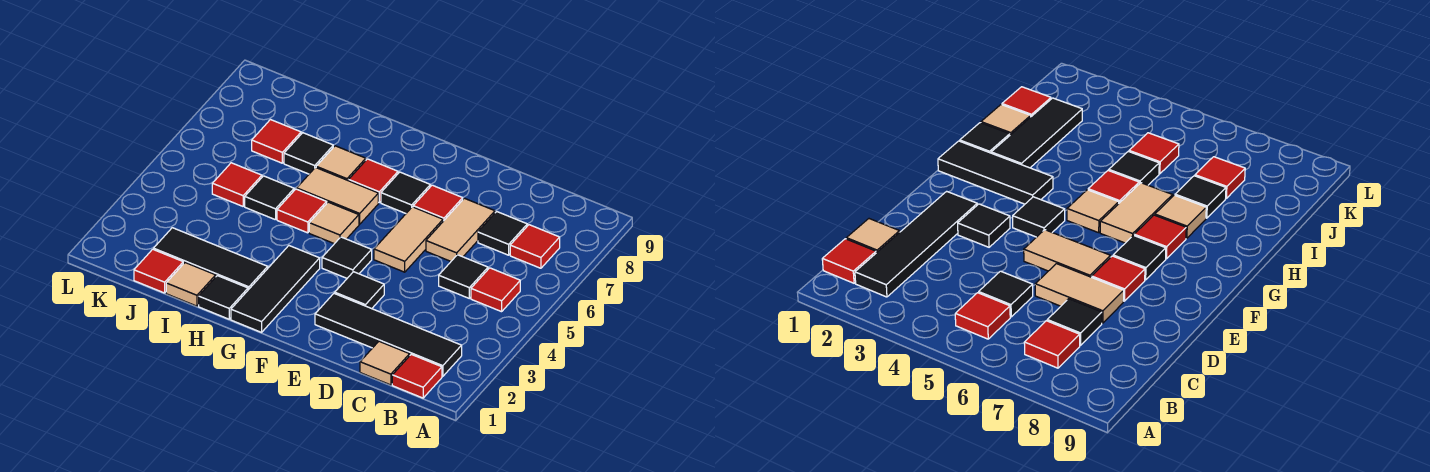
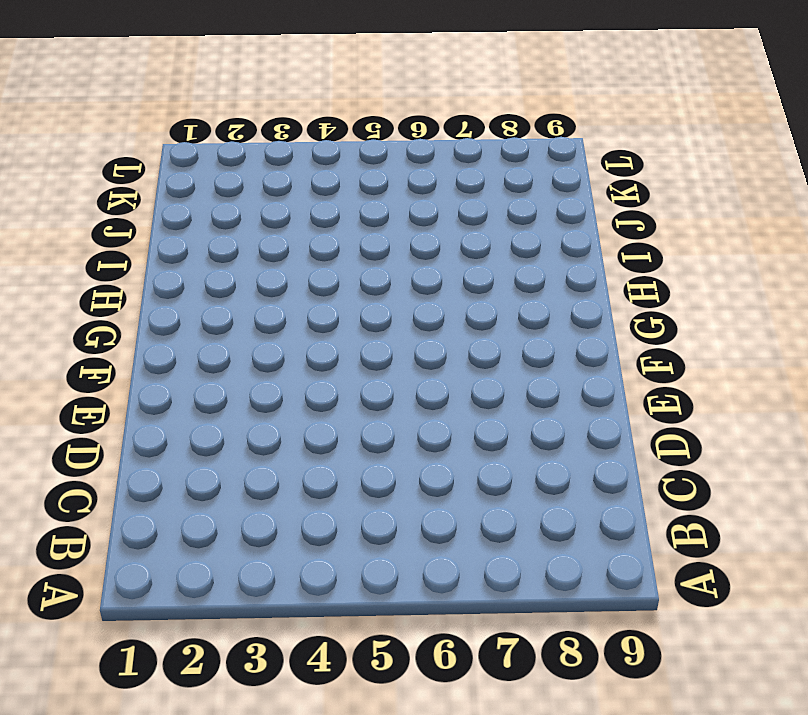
none -> red 1x1 tile [392,354,442,398]
none -> black 1x4 tile [315,293,462,377]
none -> red 1x1 tile [471,268,520,312]

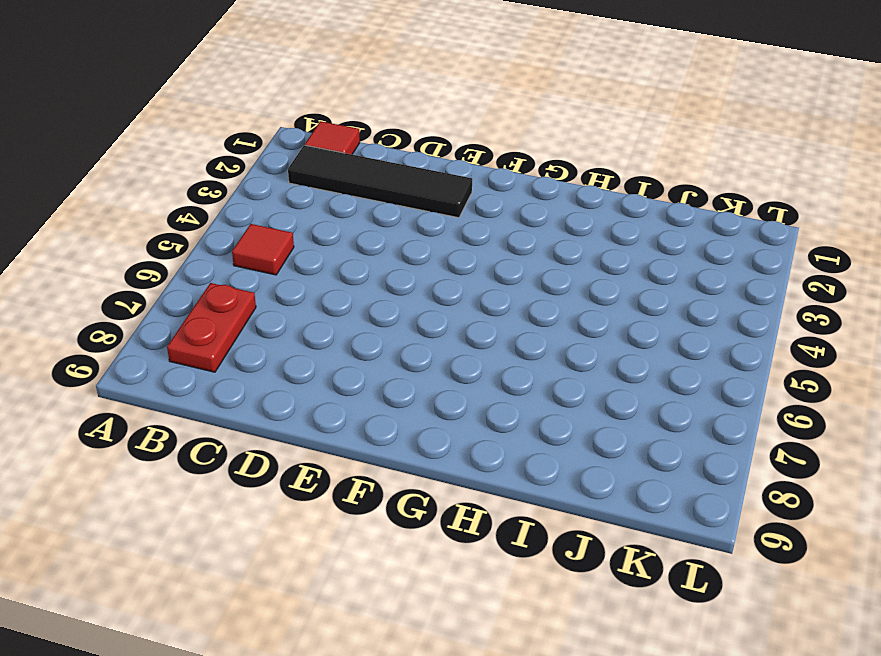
red 1x2 plate [167,283,256,372] -> red 1x1 tile [510,225,560,268]
none -> tan 1x1 tile [360,341,410,385]
none -> black 1x1 tile [439,255,488,298]
none -> black 1x1 tile [478,212,527,255]

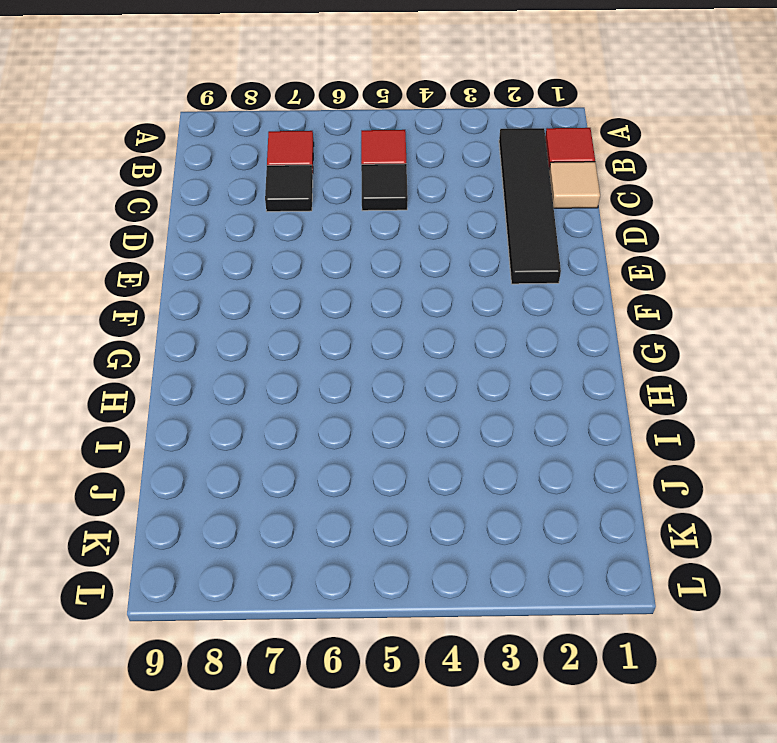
none -> tan 1x2 tile [426,198,495,261]
none -> black 1x1 tile [335,272,384,309]
none -> tan 1x2 tile [374,207,443,272]

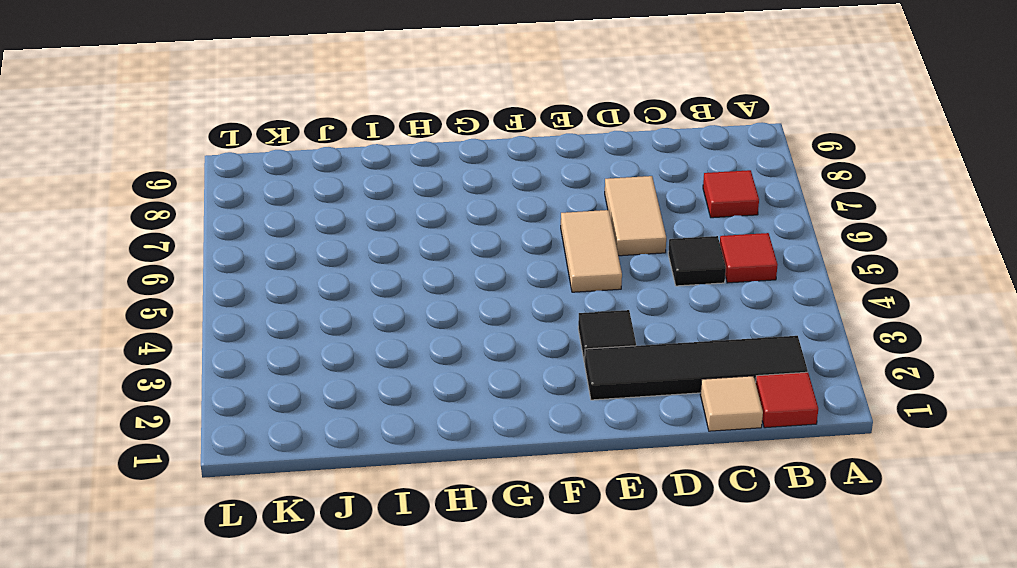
none -> black 1x1 tile [478,212,527,255]
none -> red 1x1 tile [413,185,463,221]
none -> black 1x1 tile [322,237,372,278]

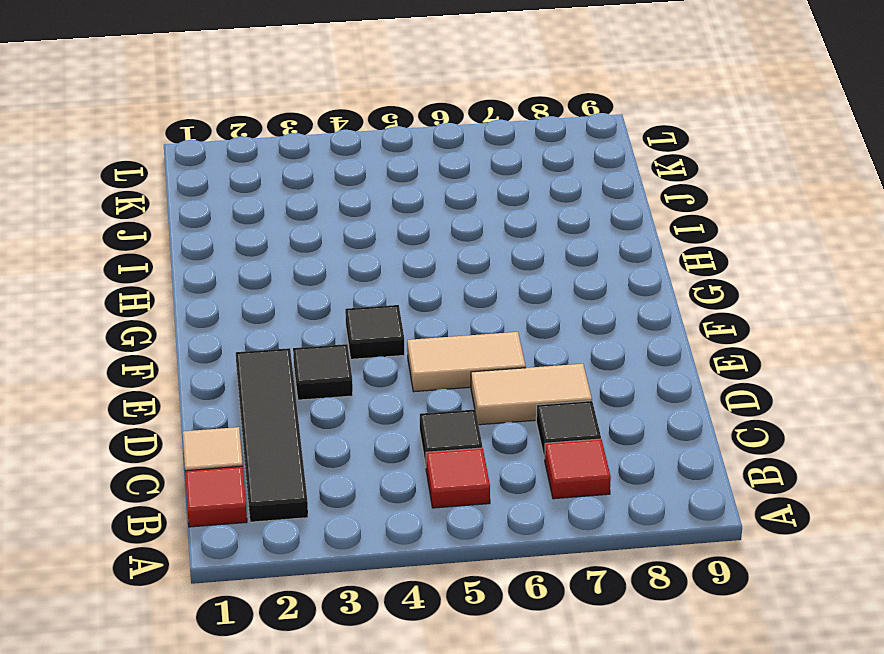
none -> red 1x1 tile [413,185,463,221]
none -> black 1x1 tile [381,172,430,213]
none -> black 1x3 tile [231,246,320,332]

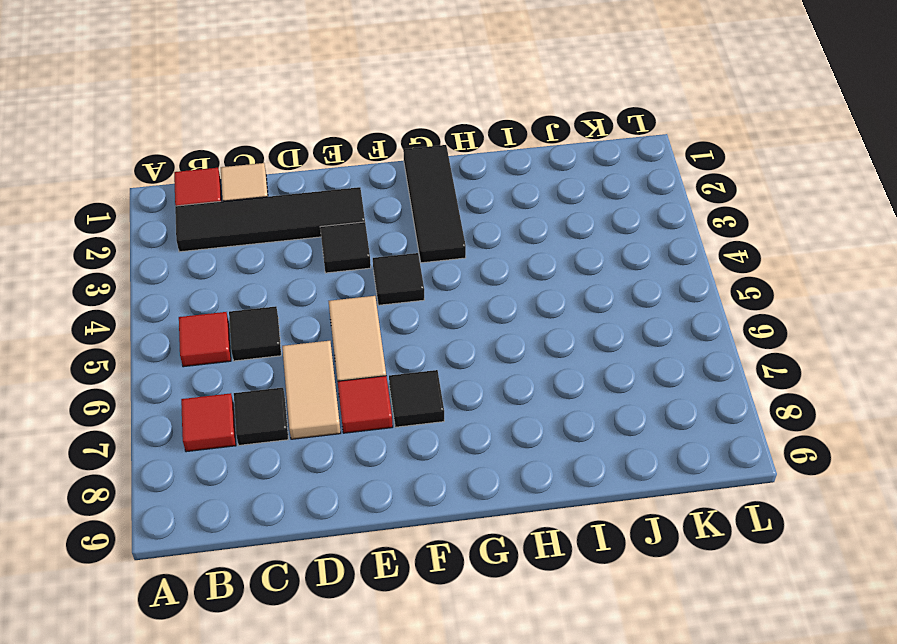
none -> tan 1x1 tile [309,202,359,244]
none -> tan 1x2 tile [297,168,378,224]
none -> red 1x1 tile [349,159,398,202]

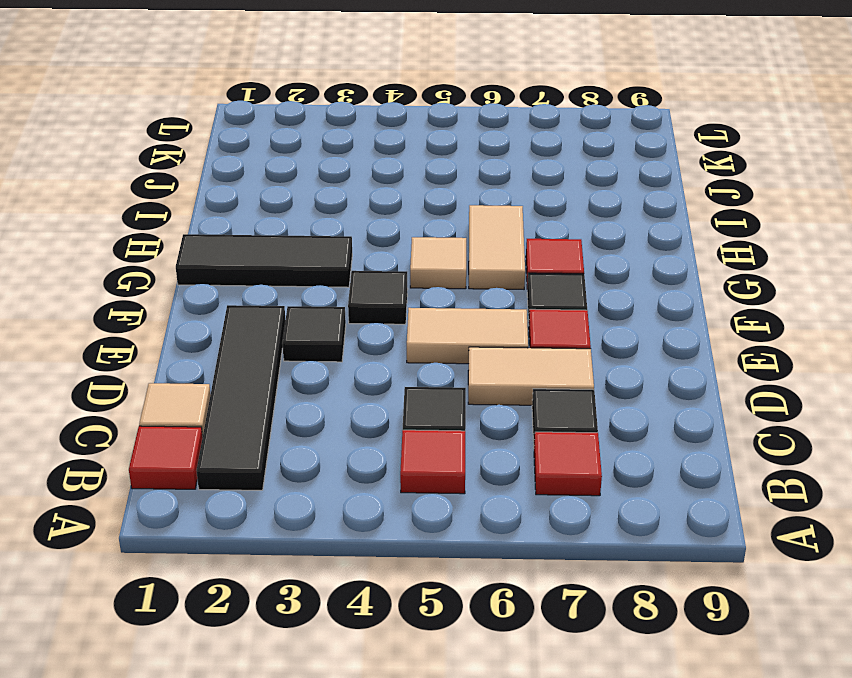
none -> black 1x1 tile [199,276,248,319]
none -> black 1x3 tile [154,228,268,290]
none -> red 1x1 tile [277,189,327,233]

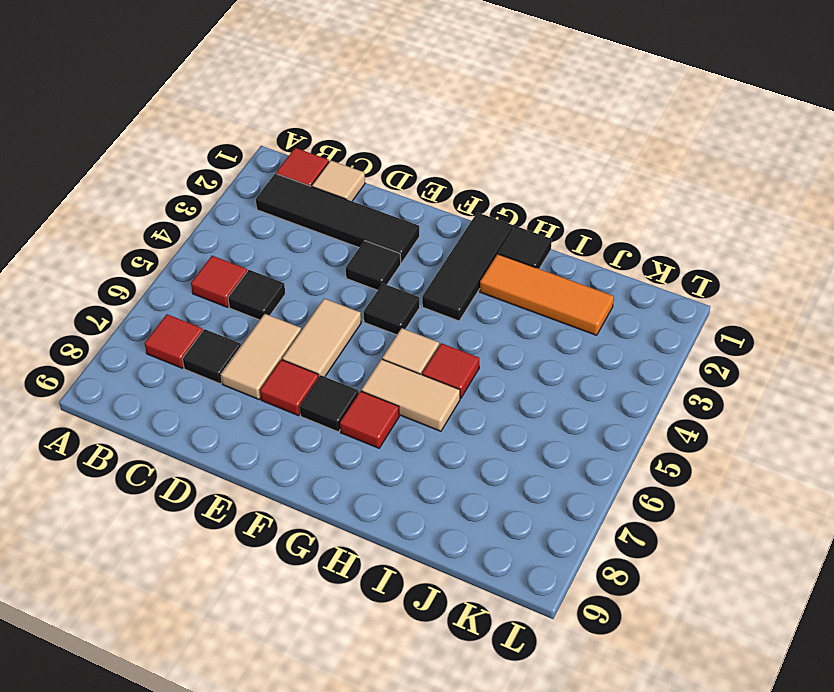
orange 1x3 tile [480,254,614,335] -> black 1x3 tile [154,228,268,290]
none -> tan 1x1 tile [316,146,366,181]
none -> tan 1x1 tile [166,263,216,306]
none -> black 1x1 tile [245,176,294,220]

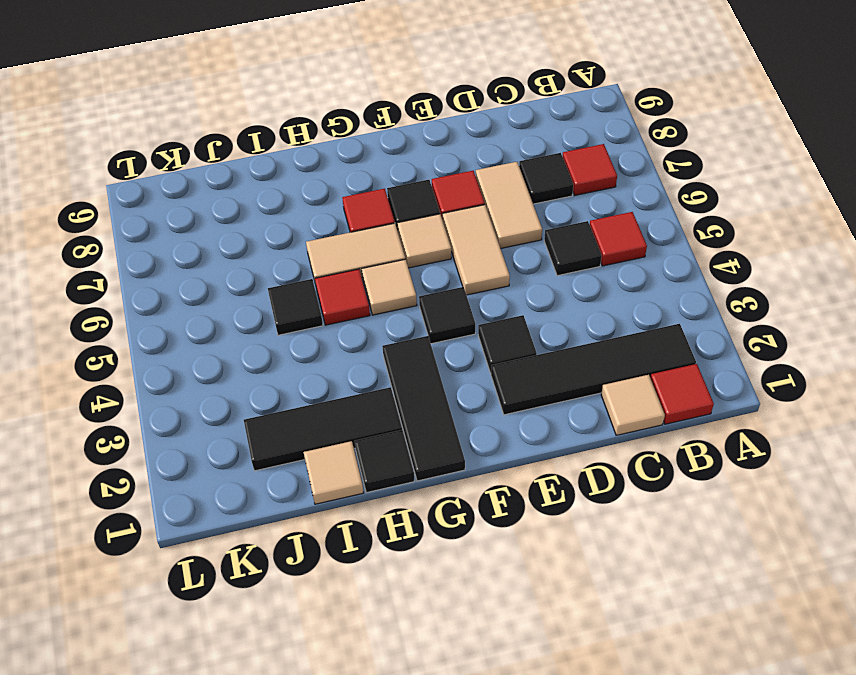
tan 1x1 tile [397,214,451,268] -> tan 1x1 tile moved to [316,146,366,181]
none -> black 1x1 tile [284,133,333,174]
none -> red 1x1 tile [134,249,183,293]
none -> red 1x1 tile [212,163,262,206]

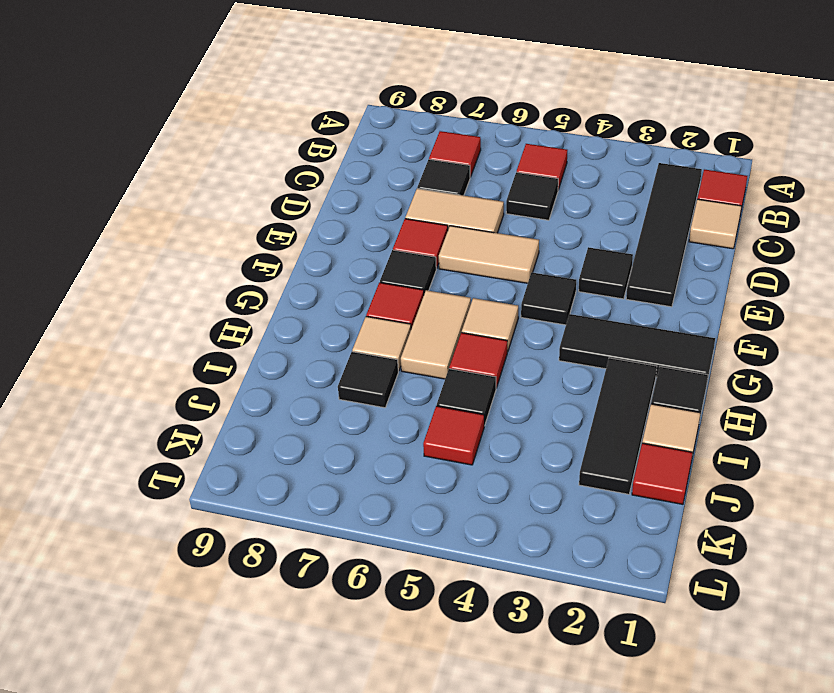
none -> red 1x1 tile [252,120,301,163]

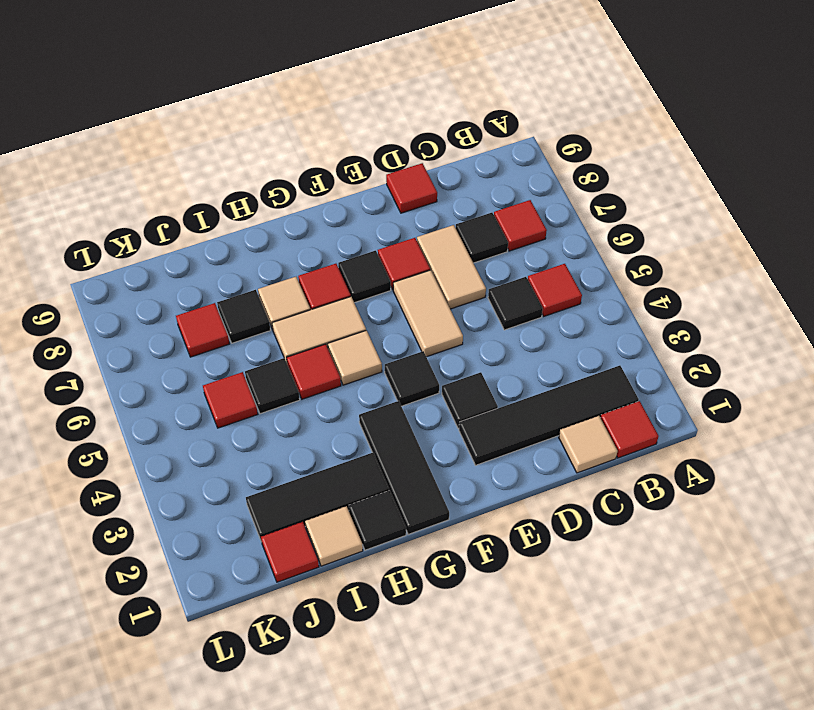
red 1x1 tile [386,163,437,213] -> none

